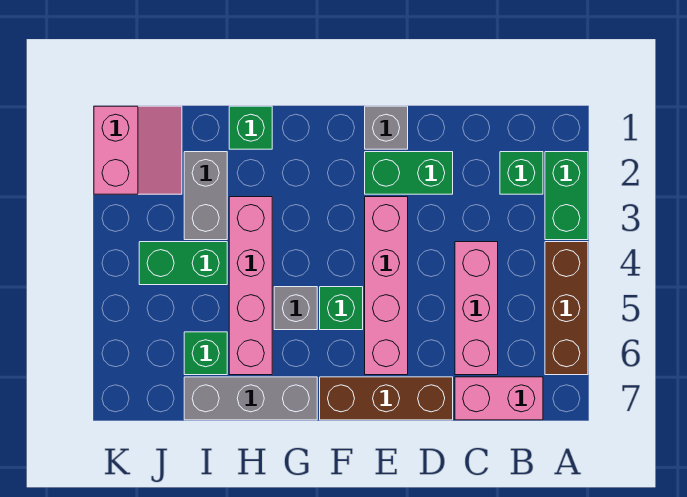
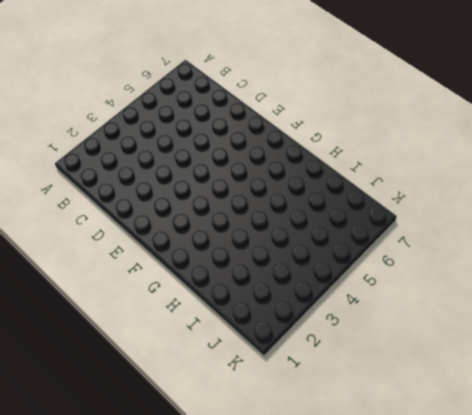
none -> green 1x2 brick [545,152,588,240]
none -> brown 1x3 brick [545,242,588,375]
none -> green 1x1 brick [500,152,543,194]

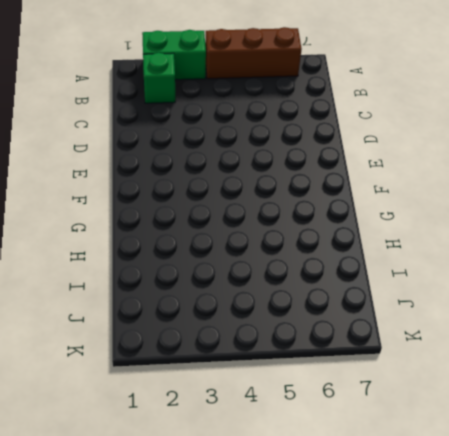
none -> pink 1x2 brick [455,377,543,420]
none -> pink 1x3 brick [455,242,498,375]
none -> green 1x2 brick [365,152,453,194]

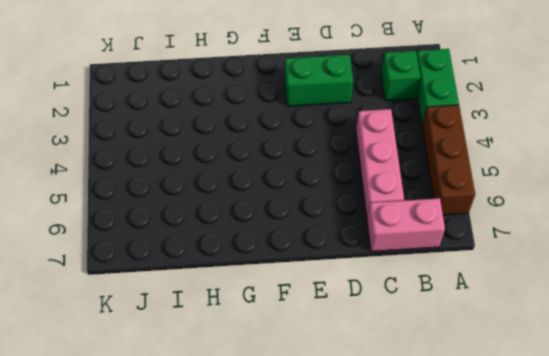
none -> brown 1x3 brick [320,377,453,420]
none -> grey 1x1 brick [365,106,408,149]
none -> pink 1x4 brick [365,197,408,375]

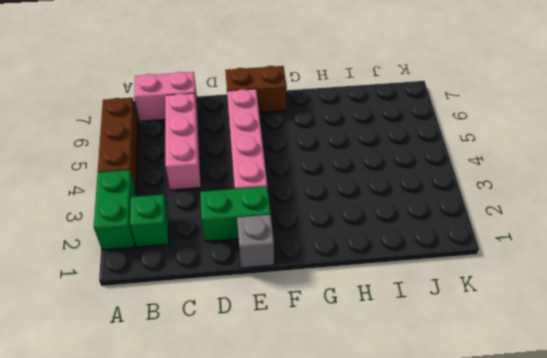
brown 1x2 brick [225,66,287,113] -> brown 1x3 brick [320,377,453,420]
none -> green 1x1 brick [320,287,363,330]
none -> grey 1x1 brick [274,287,317,330]
none -> grey 1x3 brick [184,377,317,420]

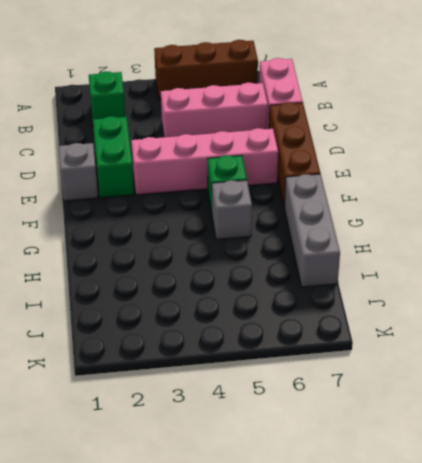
none -> green 1x2 brick [545,152,588,240]
none -> green 1x1 brick [229,106,272,149]
none -> pink 1x4 brick [229,197,272,375]

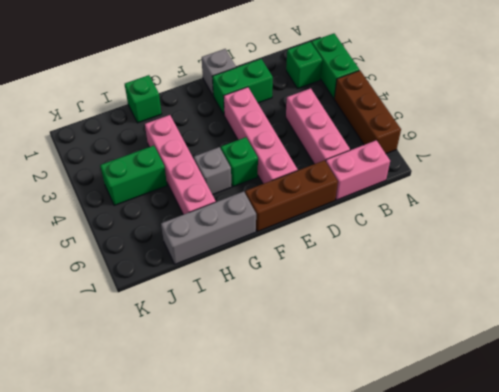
none -> grey 1x2 brick [184,152,227,240]
none -> green 1x1 brick [184,332,227,375]
none -> pink 2x2 slope [94,106,182,194]

